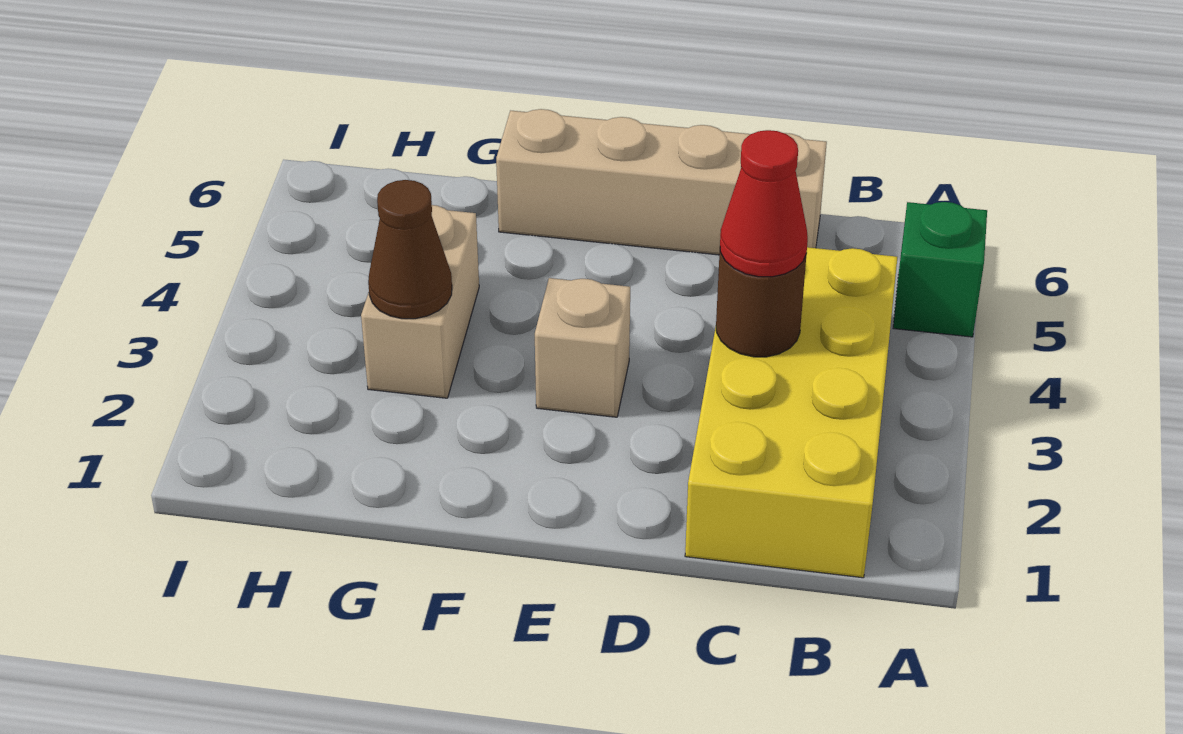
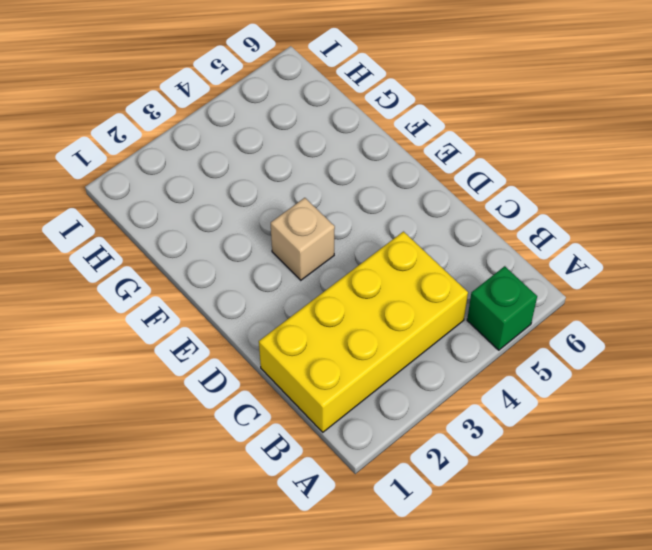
none -> tan 1x4 brick [496,109,827,255]
none -> tan 1x2 brick [361,205,479,398]

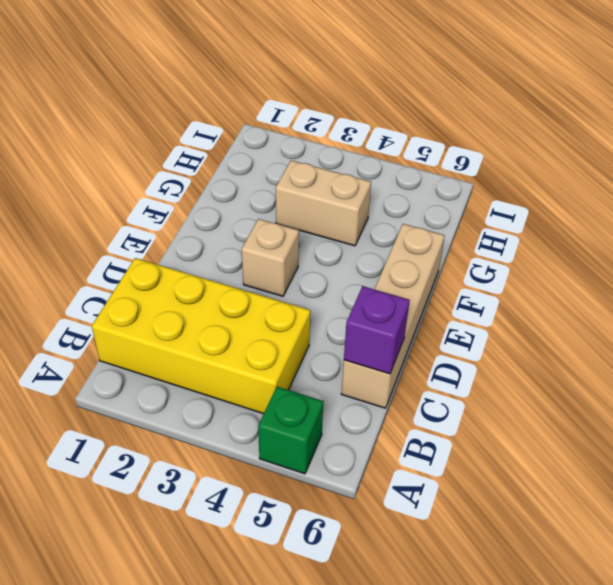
purple 1x1 brick [344,286,410,374] -> none
none -> brown 1x1 round brick [716,252,807,357]
none -> brown 1x1 cone [368,180,452,319]

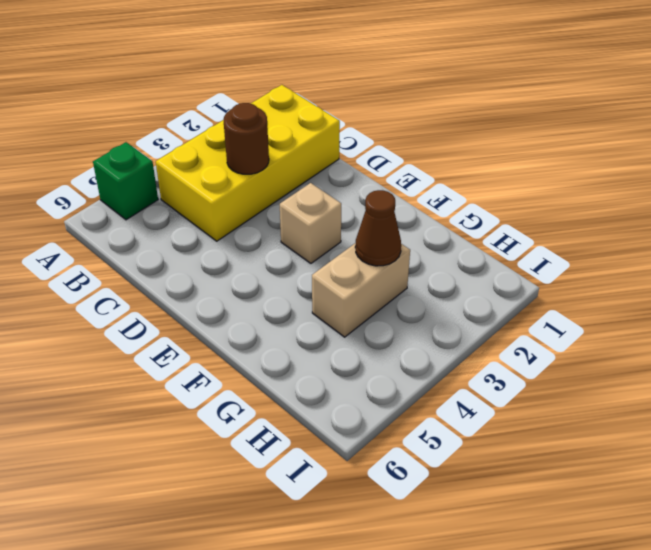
none -> tan 1x4 brick [496,109,827,255]
none -> red 1x1 cone [720,130,808,277]

